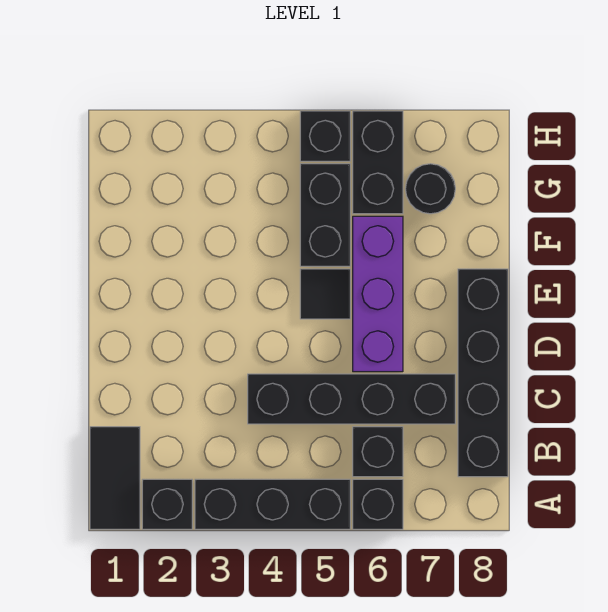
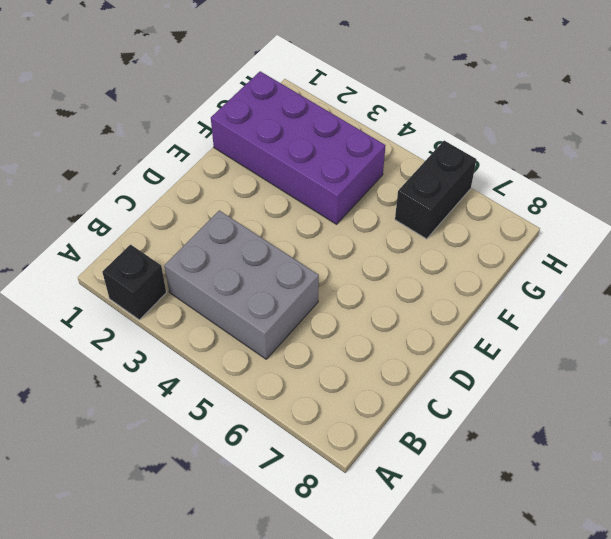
grey 2x3 brick [164,210,319,359] -> black 1x4 brick [248,374,455,424]
purple 2x4 brick [211,71,386,224] -> none
none -> black 1x2 tile [90,427,140,529]
none -> black 1x3 brick [195,479,350,529]
none -> black 1x1 brick [353,479,403,529]

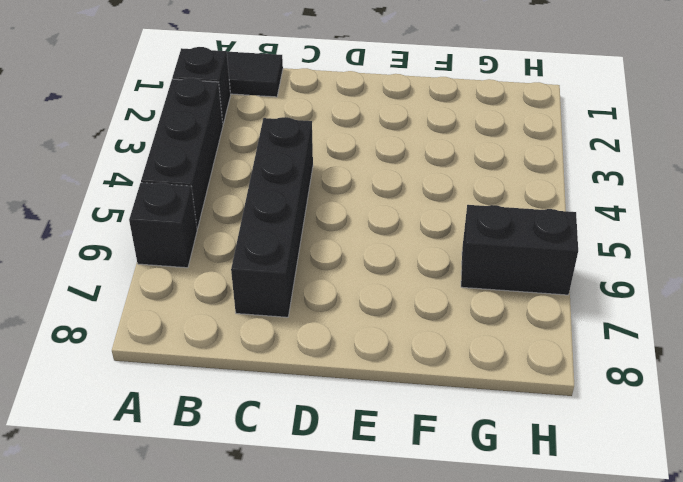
none -> black 1x1 brick [353,427,403,477]
none -> black 1x4 brick [458,269,508,477]
none -> purple 1x3 brick [353,216,403,372]

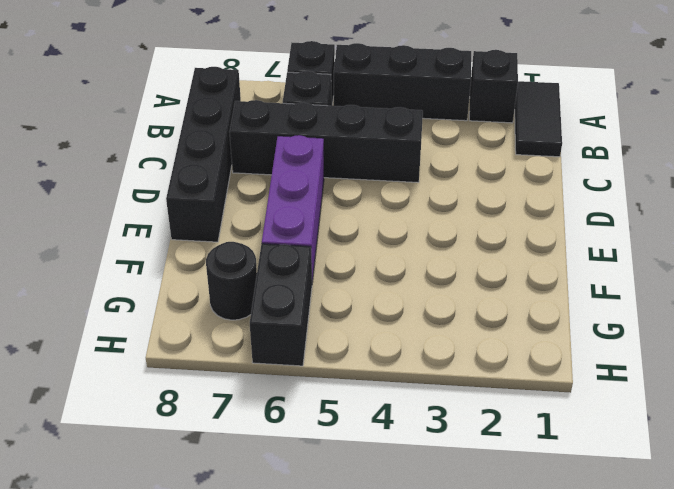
none -> black 1x1 tile [300,269,350,319]
none -> black 1x2 brick [300,164,350,266]
none -> black 1x1 brick [300,111,350,161]

